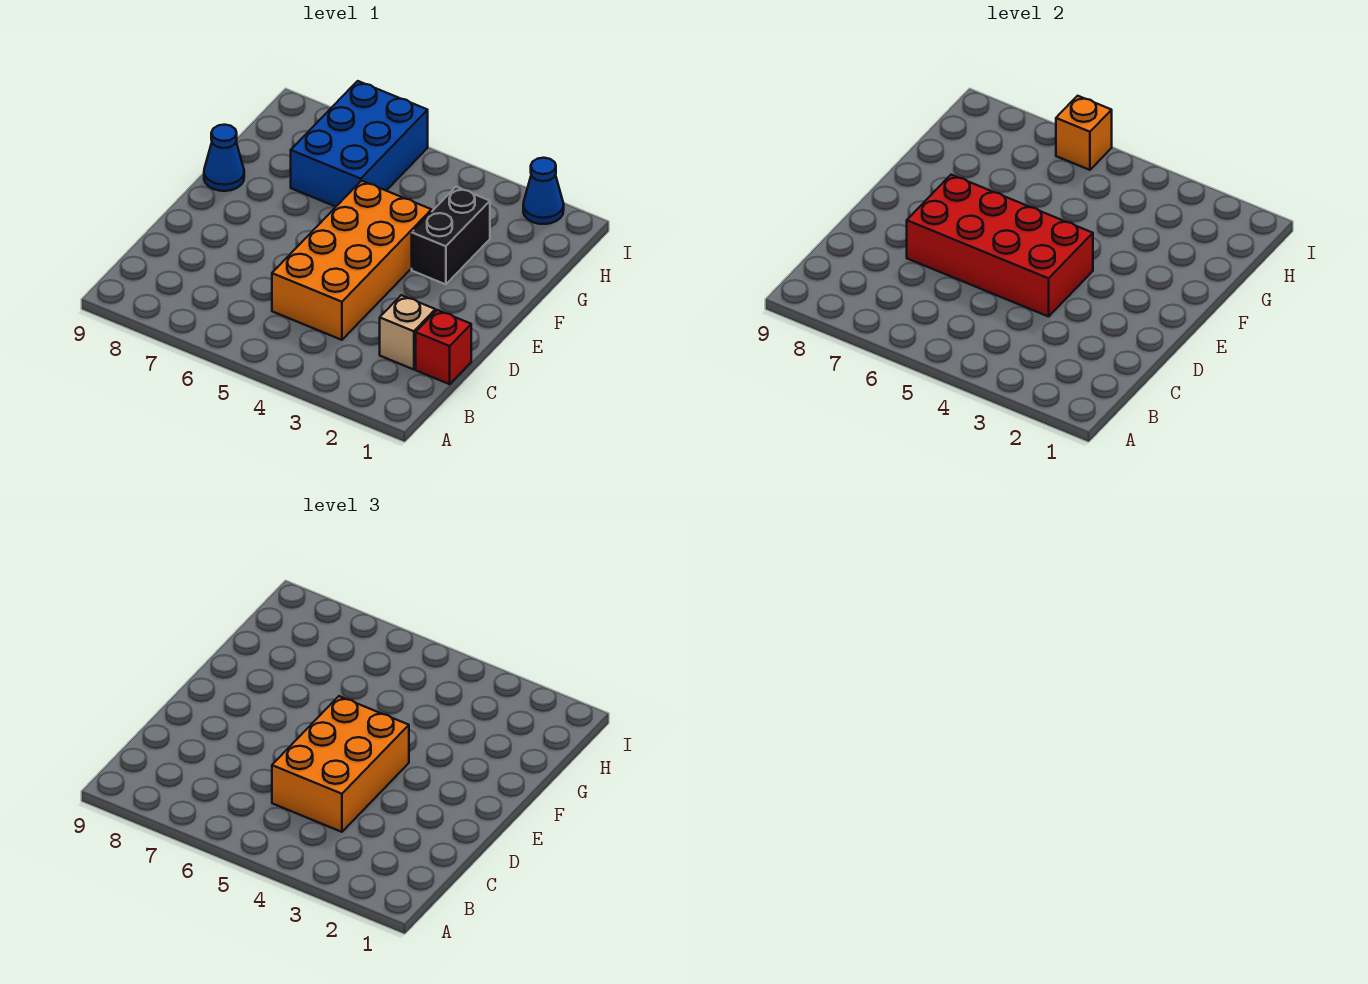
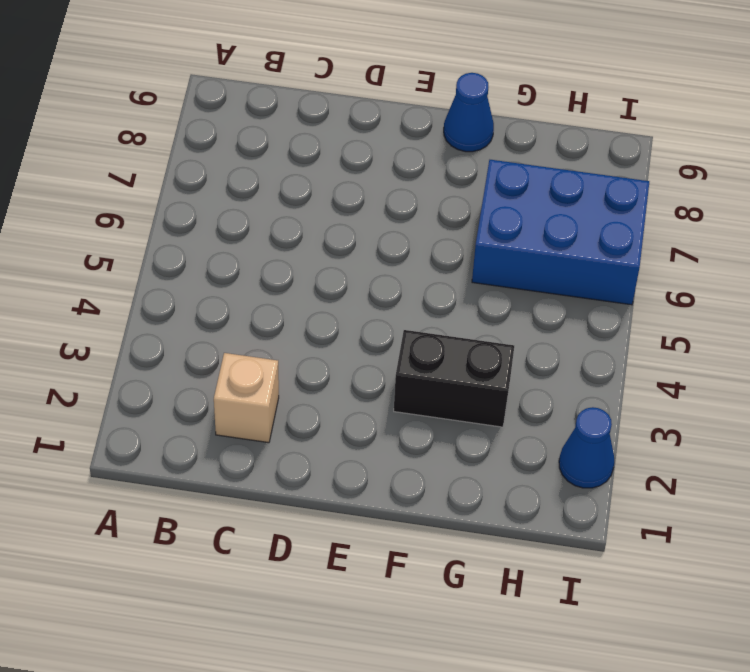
none -> red 1x1 brick [416,310,471,384]
none -> orange 2x4 brick [272,181,432,340]

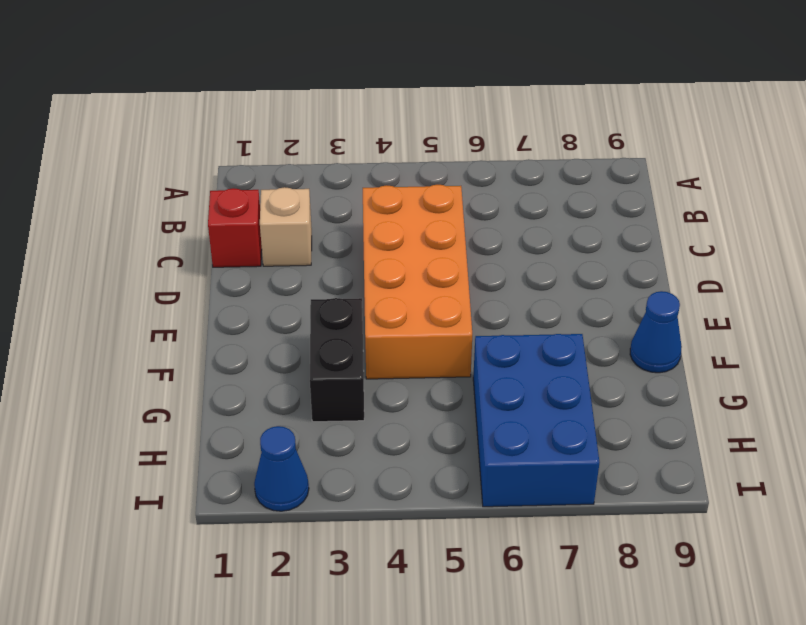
none -> red 2x4 brick [907,175,1093,317]
none -> orange 1x1 brick [1056,96,1112,170]

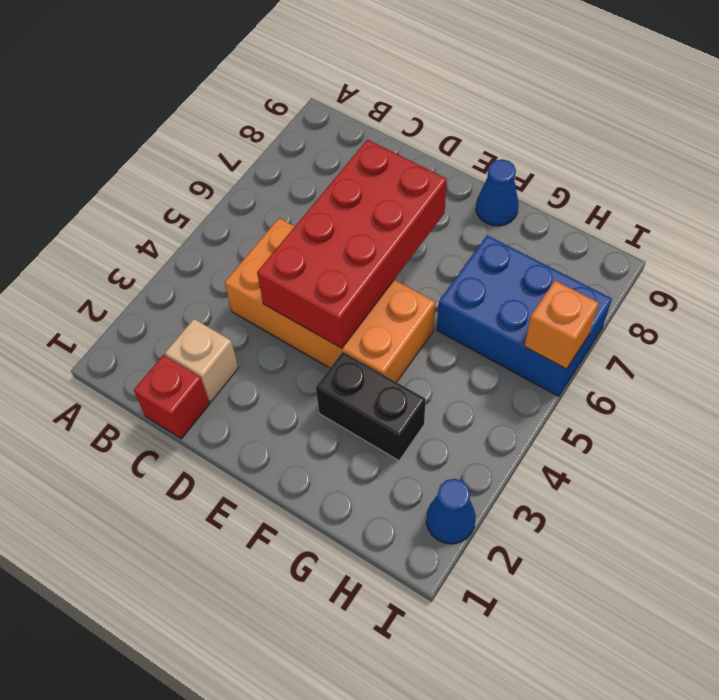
none -> orange 2x3 brick [272,696,409,832]

